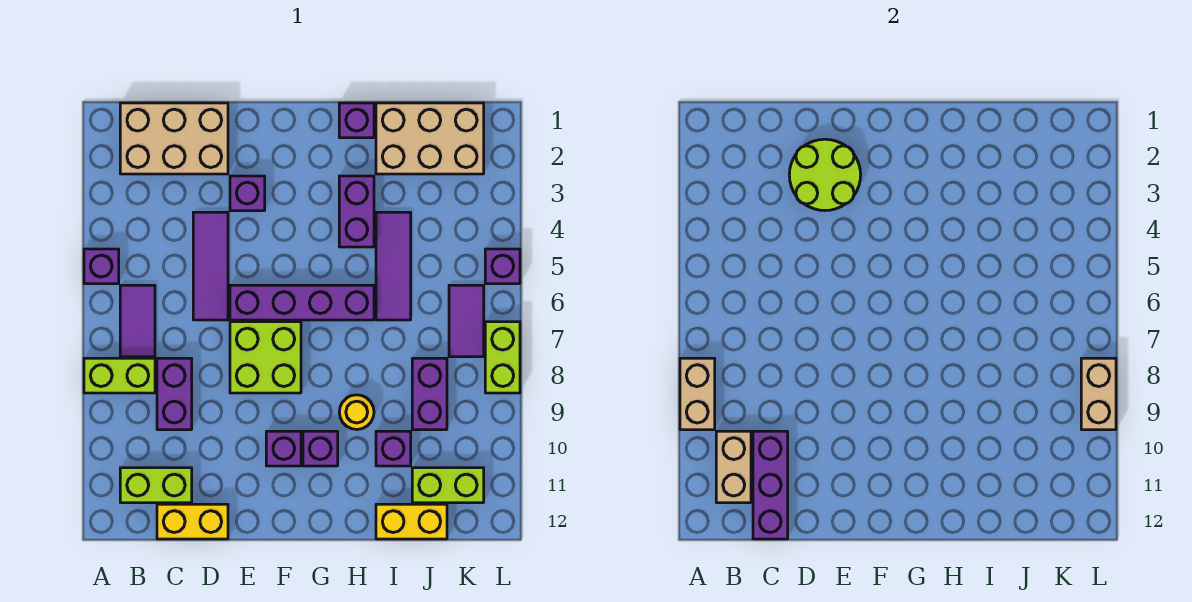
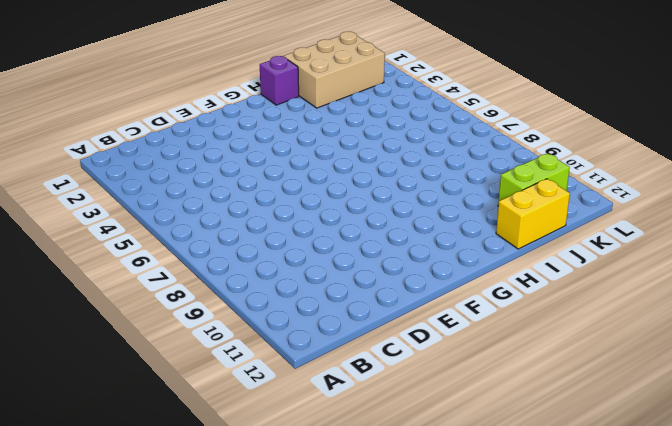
none -> purple 1x1 brick [84,249,119,284]
none -> lime 1x2 brick [84,358,155,393]
none -> tan 2x3 brick [120,103,228,174]
none -> purple 1x2 tile [120,285,155,357]

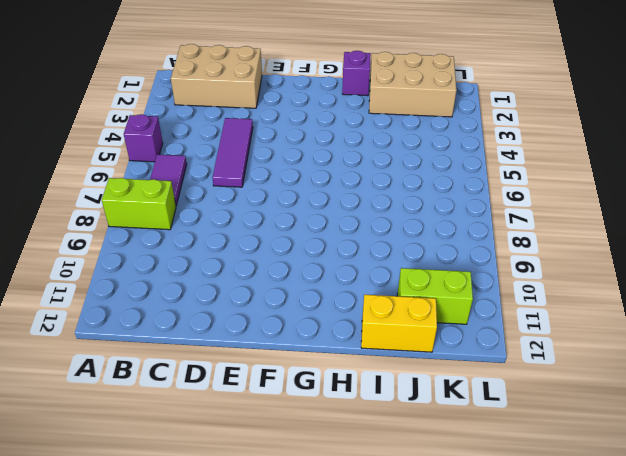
none -> lime 1x2 brick [120,468,192,503]
none -> purple 1x2 brick [157,358,192,430]
none -> yellow 1x2 brick [157,504,228,539]
none -> purple 1x1 brick [230,176,265,211]

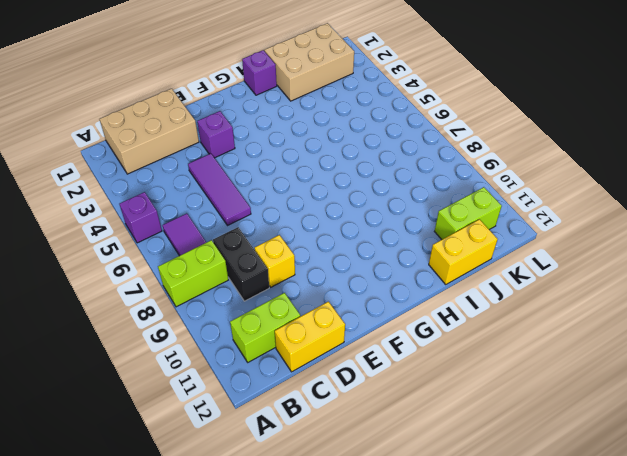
black 1x2 brick [213,227,269,301] -> purple 1x2 brick [157,358,192,430]
yellow 1x1 brick [255,235,295,287] -> none
none -> purple 1x4 brick [230,285,374,320]
none -> lime 2x2 brick [230,322,301,393]
none -> purple 1x1 brick [266,431,301,466]
none -> purple 1x1 brick [303,431,338,466]

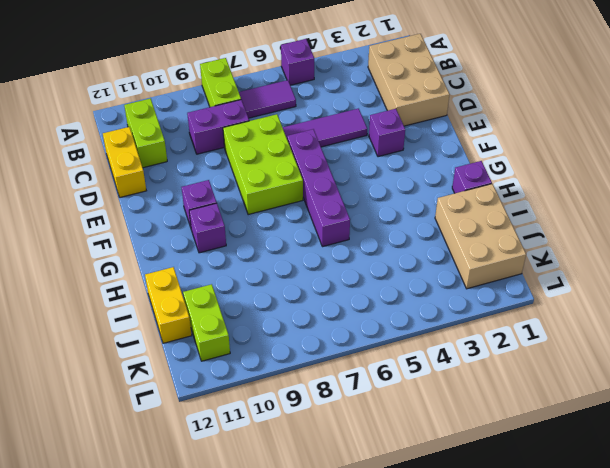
lime 2x3 brick [223,114,303,215] -> lime 2x2 brick [230,322,301,393]
none -> purple 1x2 brick [339,176,374,247]
none -> yellow 1x1 round brick [339,395,374,430]
none -> purple 1x3 tile [376,212,411,320]
none -> purple 1x1 brick [376,431,411,466]

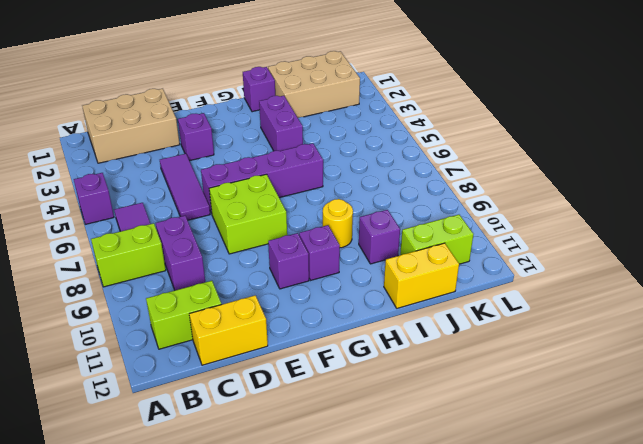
none -> purple 1x3 tile [376,212,411,320]
none -> purple 1x2 brick [412,358,447,430]
none -> purple 1x2 tile [449,285,484,357]
none -> purple 1x1 brick [485,249,520,284]

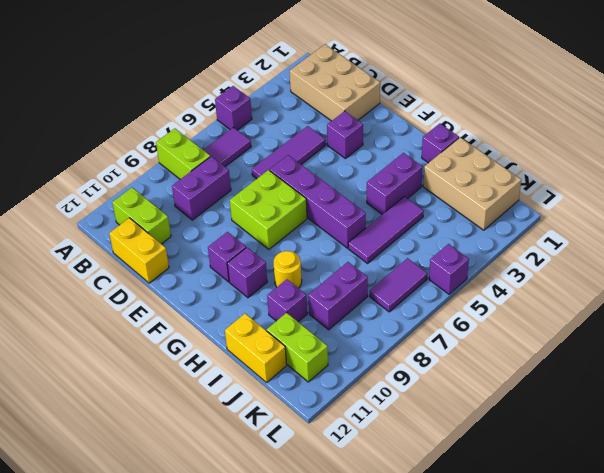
none -> lime 1x2 brick [485,322,520,393]
none -> tan 1x2 brick [680,358,715,430]
none -> tan 1x2 brick [716,431,751,503]
none -> purple 1x3 brick [753,431,788,539]

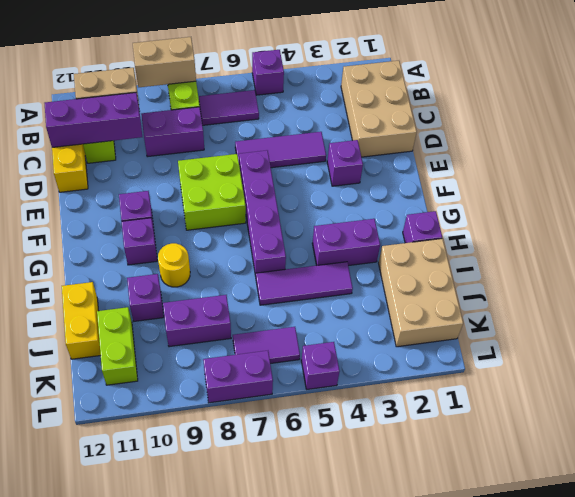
purple 1x2 brick [203,351,273,403] -> lime 1x2 brick [485,322,520,393]
none -> lime 2x2 round brick [789,139,861,211]
none -> tan 1x2 brick [1081,358,1116,430]

